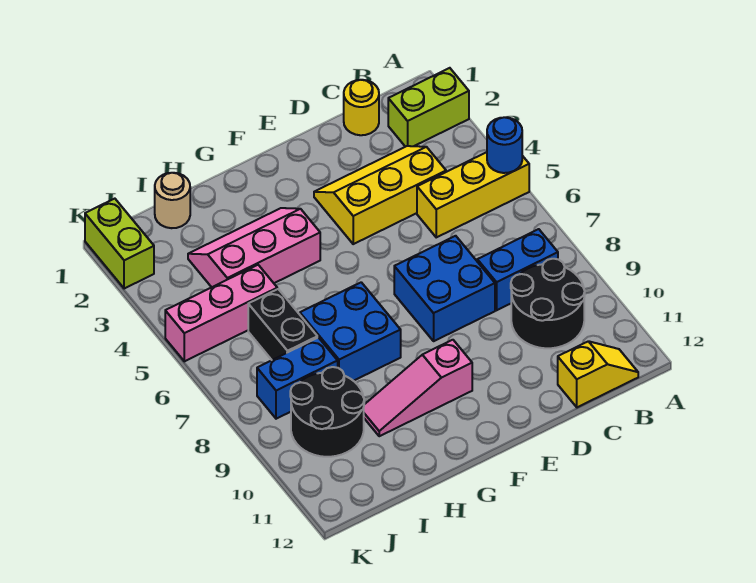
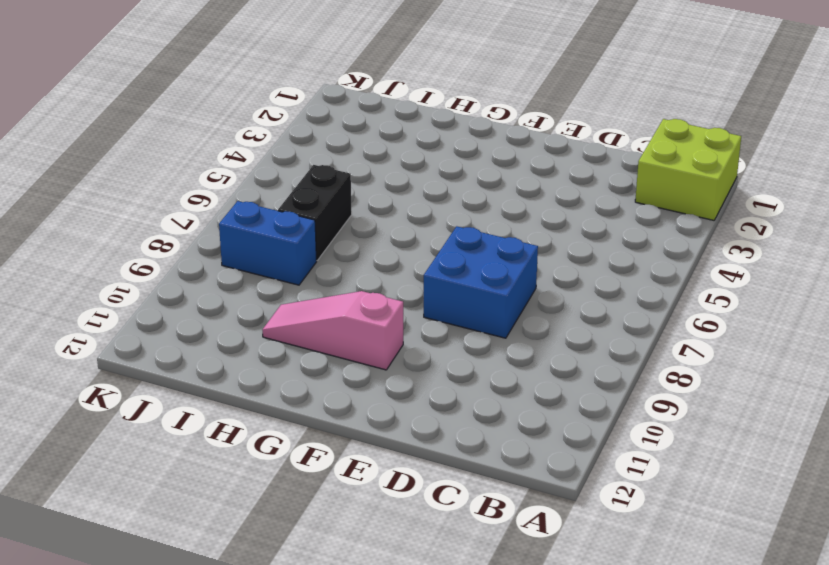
lime 2x2 brick [635,119,741,220] -> lime 1x2 brick [388,68,469,147]
none -> yellow 1x3 brick [417,152,529,237]
none -> blue 1x2 brick [477,229,558,310]
none -> black 2x2 round brick [511,259,585,348]

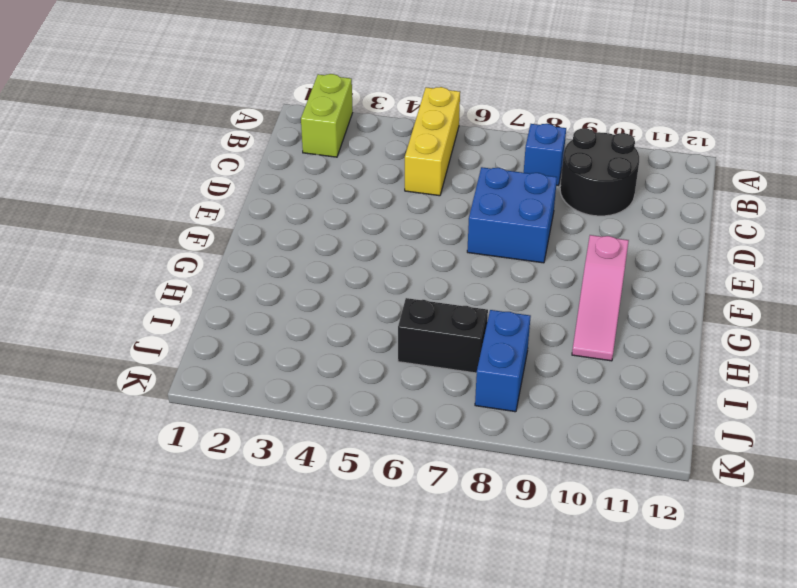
blue 1x1 brick [524,124,566,185] -> blue 1x2 brick [477,229,558,310]
none -> yellow 1x2 slope [558,341,638,407]
none -> yellow 1x1 round brick [344,80,379,135]
none -> yellow 2x3 slope [314,146,446,244]

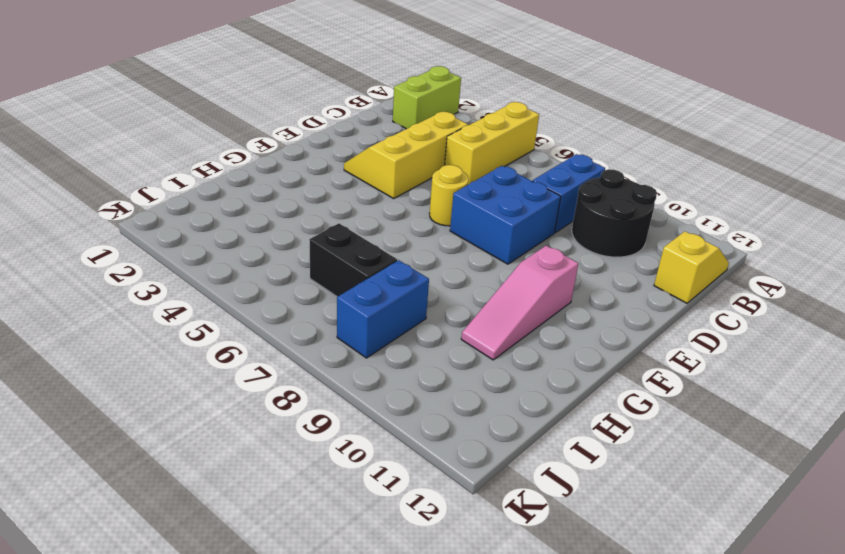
yellow 1x1 round brick [429,165,469,226] -> yellow 1x1 round brick moved to [344,80,379,135]
none -> pink 2x3 slope [188,208,320,287]
none -> blue 2x2 brick [300,282,401,381]
none -> tan 1x1 round brick [155,173,190,228]

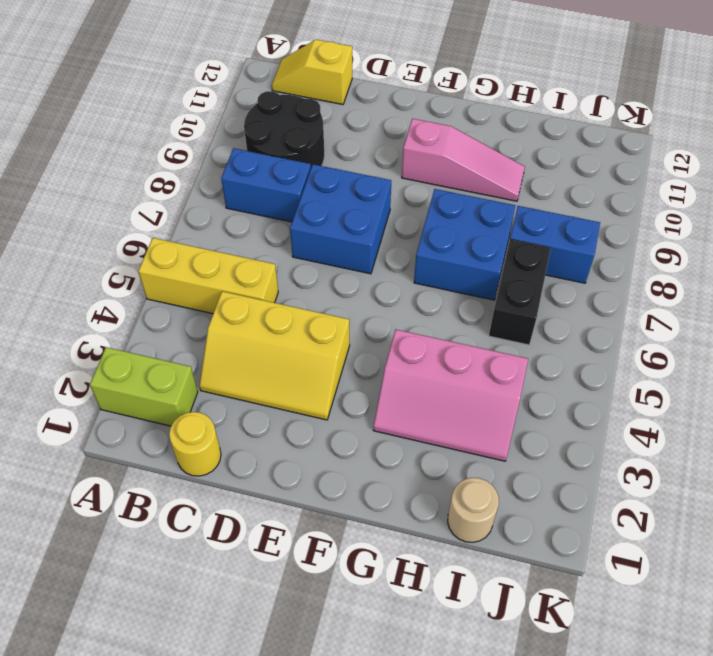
none -> pink 1x3 brick [165,265,277,361]
none -> black 2x2 round brick [290,367,364,457]
none -> lime 1x2 brick [85,199,154,289]

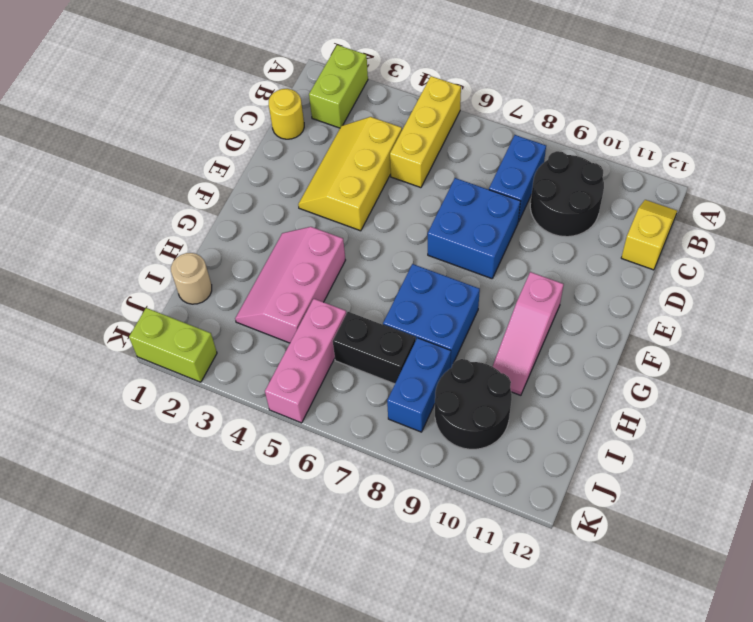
none -> blue 1x1 round brick [487,117,522,173]

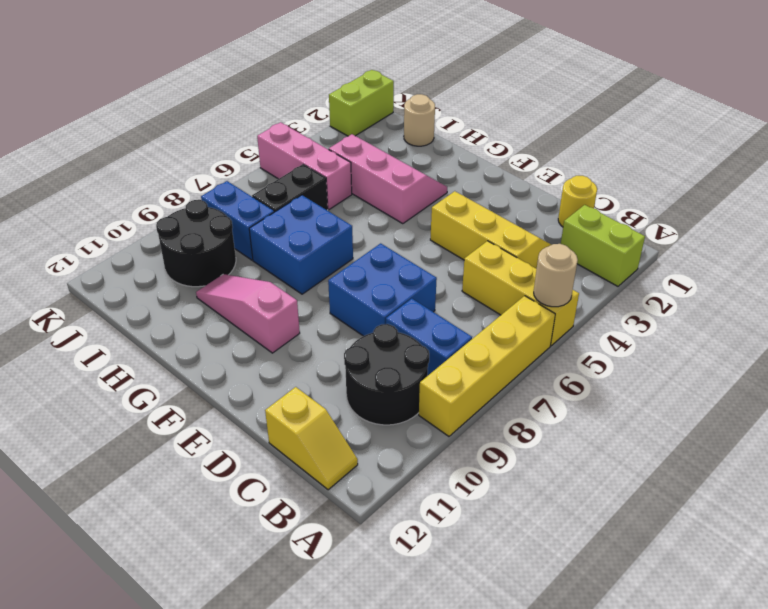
tan 1x1 round brick [534,244,578,307] -> blue 1x1 round brick [487,117,522,173]
yellow 1x4 brick [419,296,555,436] -> none

